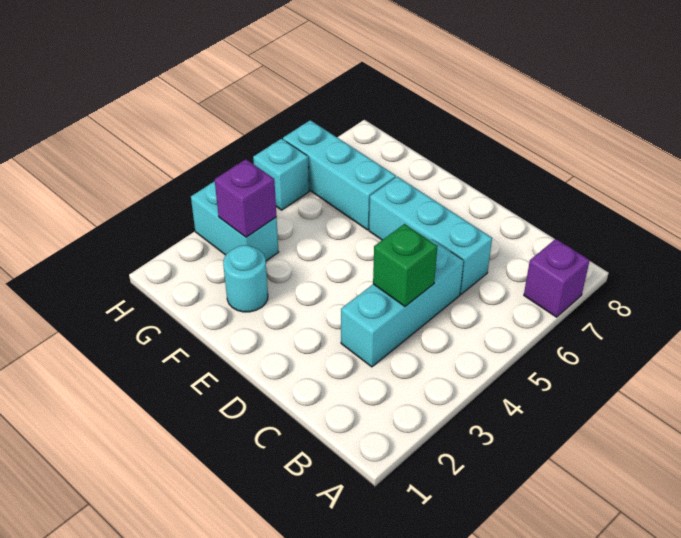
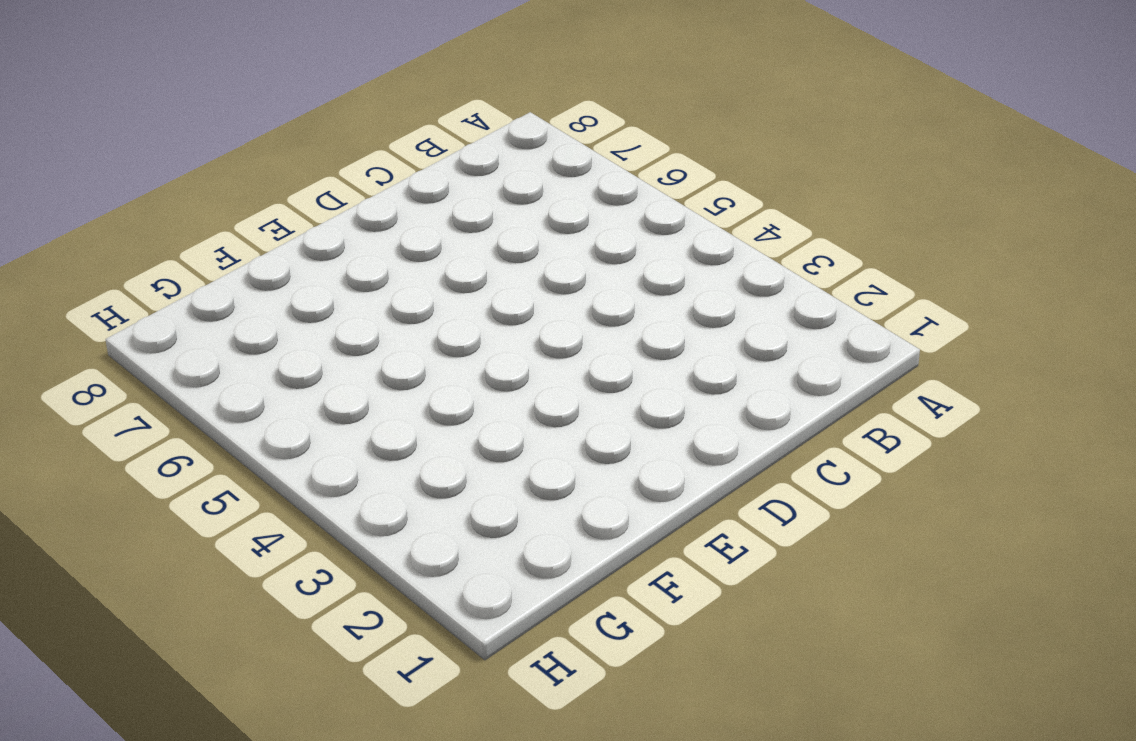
none -> purple 1x1 brick [524,239,590,317]
none -> cyan 1x3 brick [341,240,464,367]

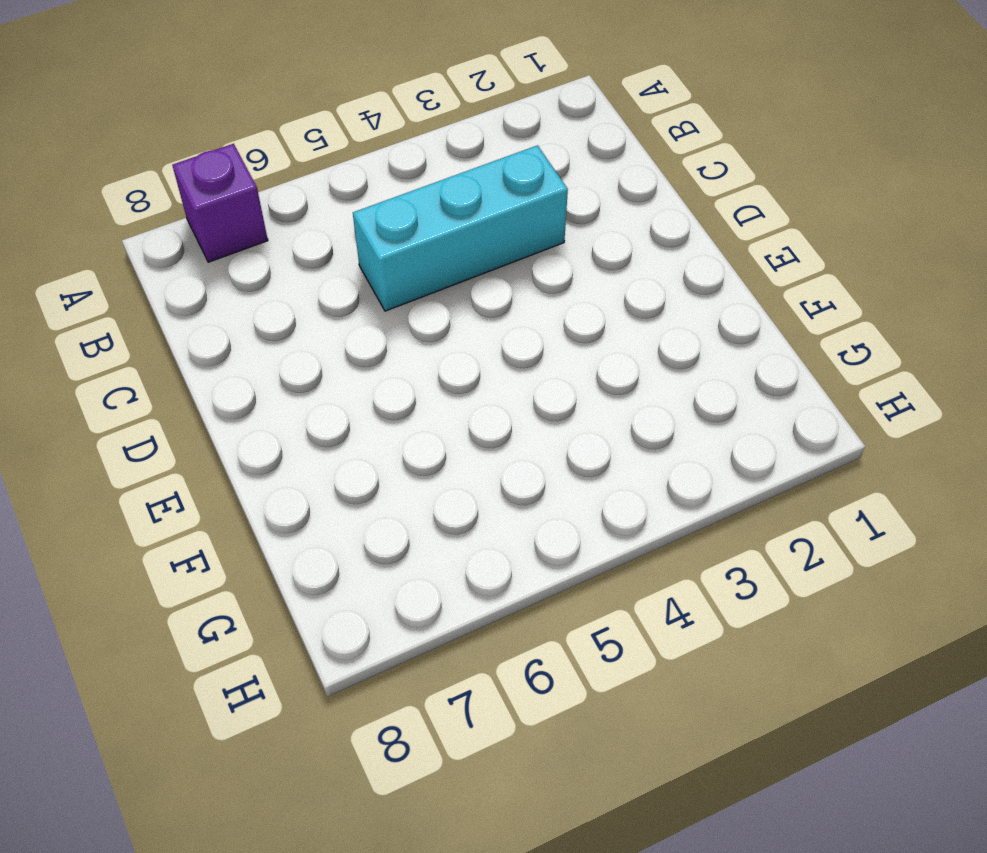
none -> cyan 1x3 brick [369,177,492,294]
none -> cyan 1x1 round brick [223,245,268,312]

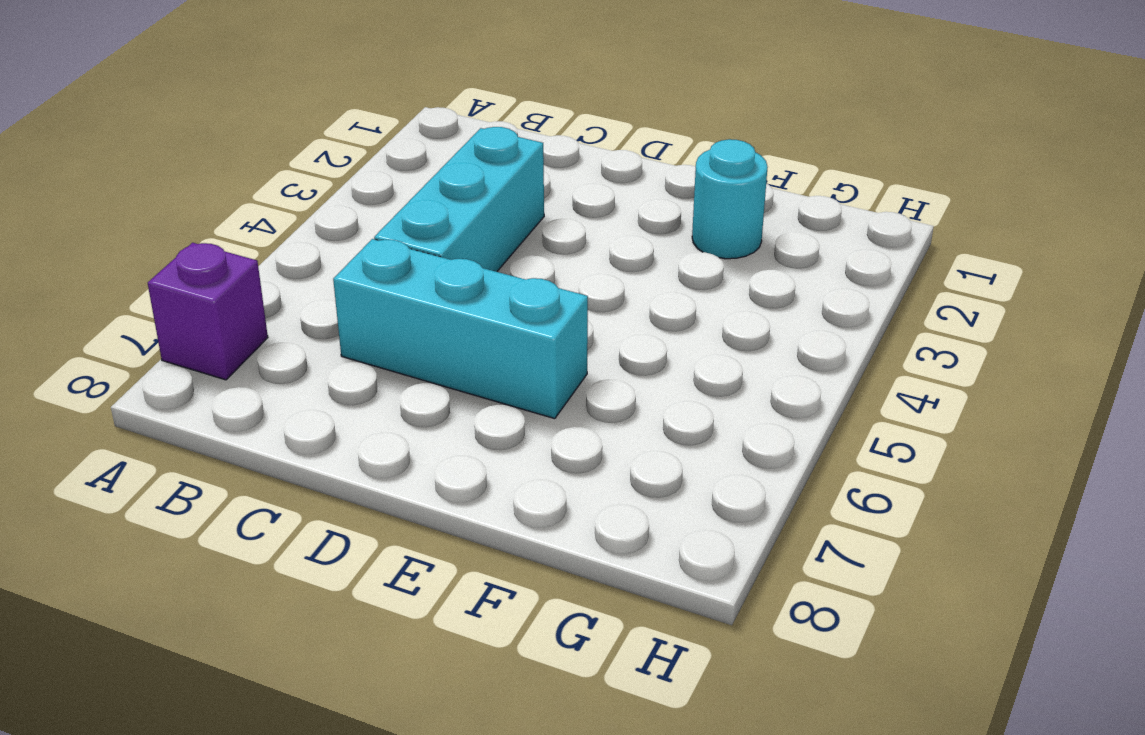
none -> cyan 1x3 brick [283,120,396,230]
none -> cyan 1x2 brick [191,181,279,261]

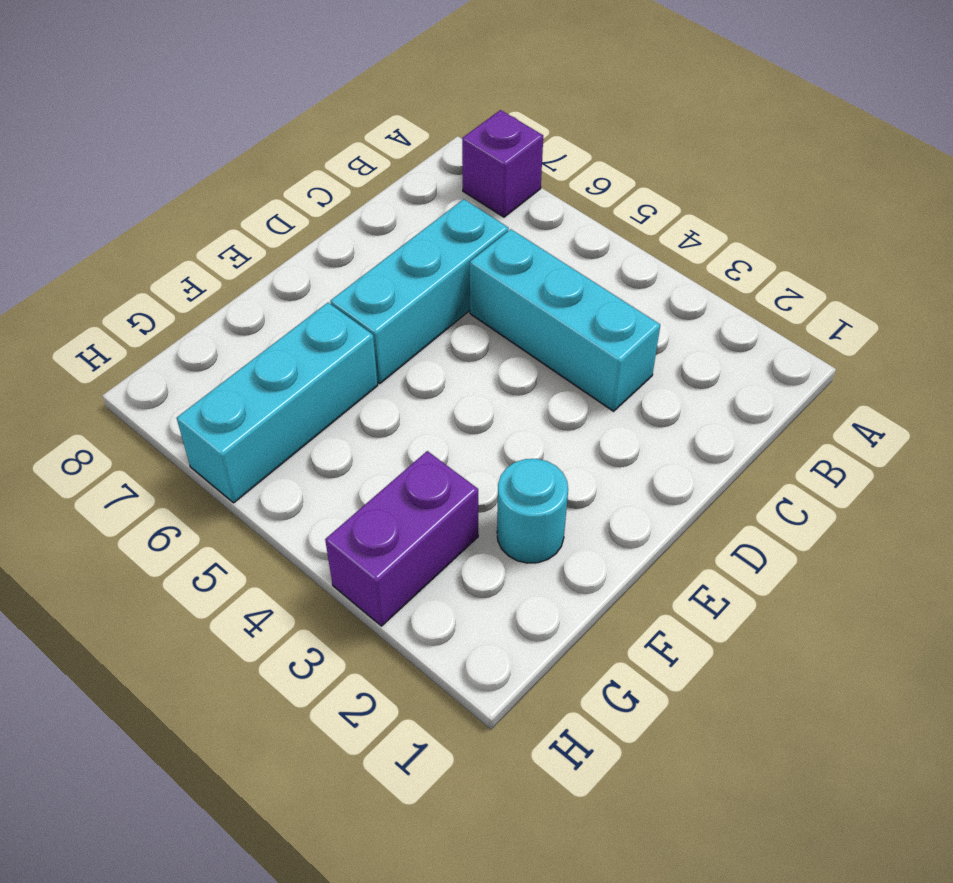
purple 1x2 brick [325,451,478,626] -> cyan 1x2 brick [191,181,279,261]
none -> cyan 1x1 brick [253,139,309,210]
none -> green 1x1 brick [373,224,437,306]

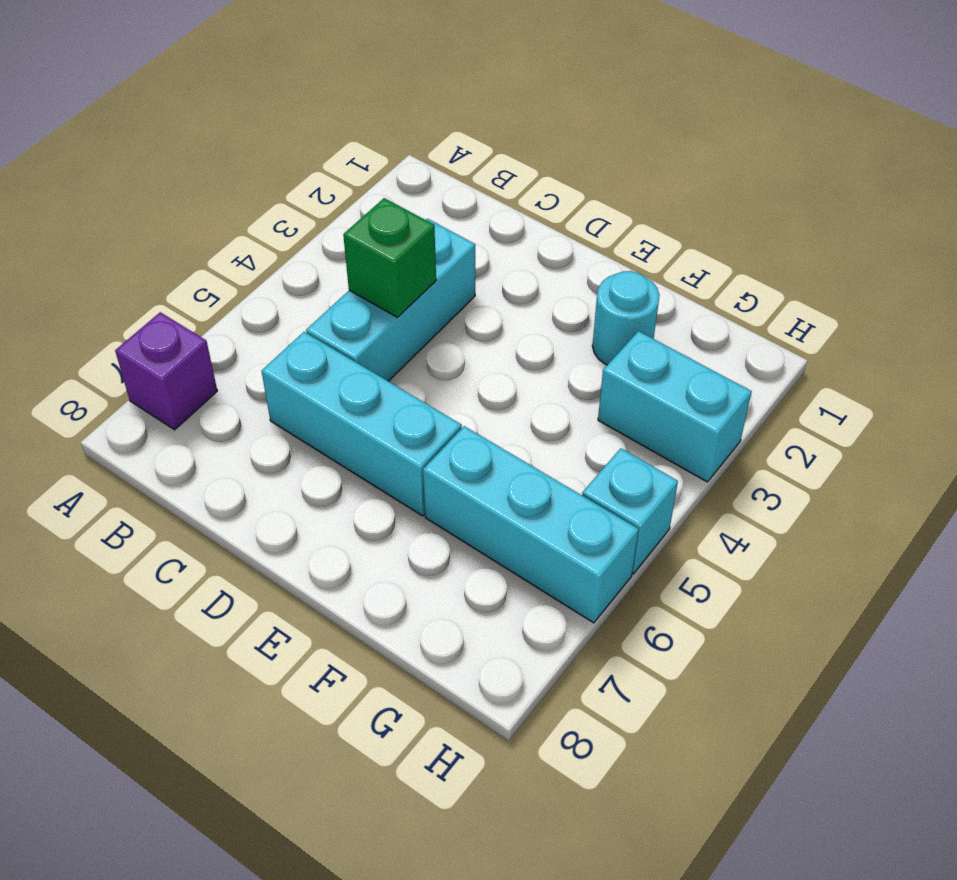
none -> purple 1x1 brick [215,159,277,237]

